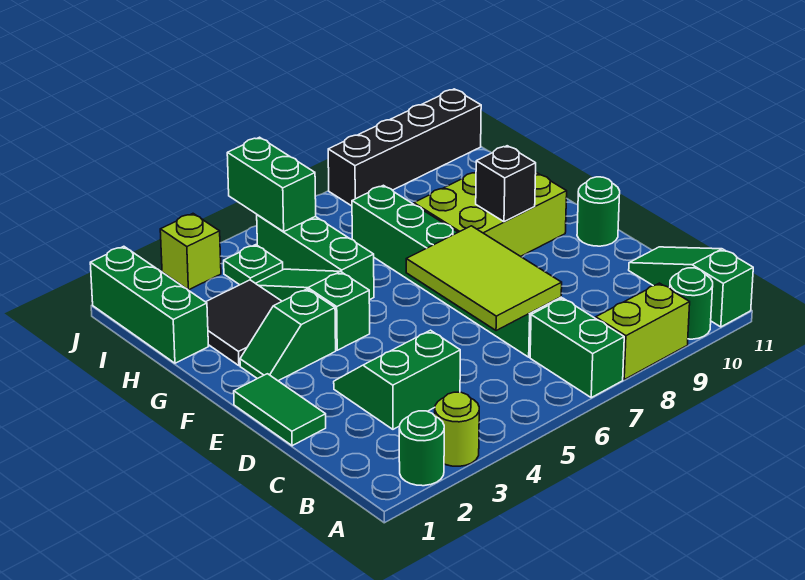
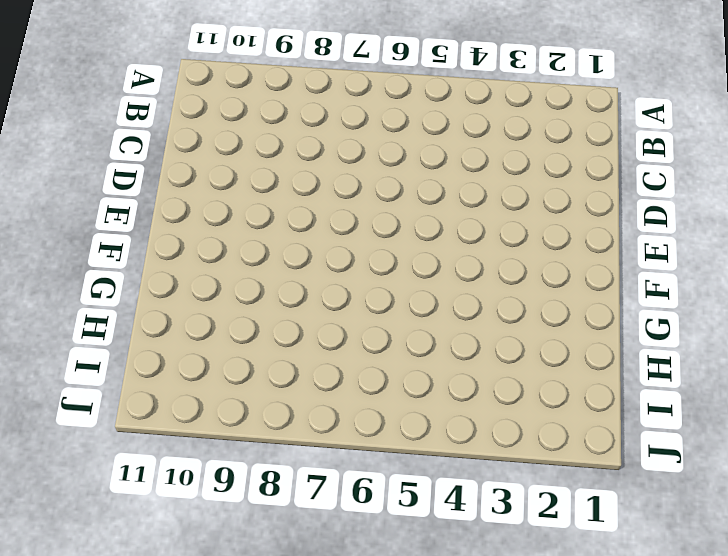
none -> green 1x1 round brick [399,411,444,486]
none -> lime 1x1 round brick [435,392,479,466]
none -> green 1x2 brick [530,298,624,398]

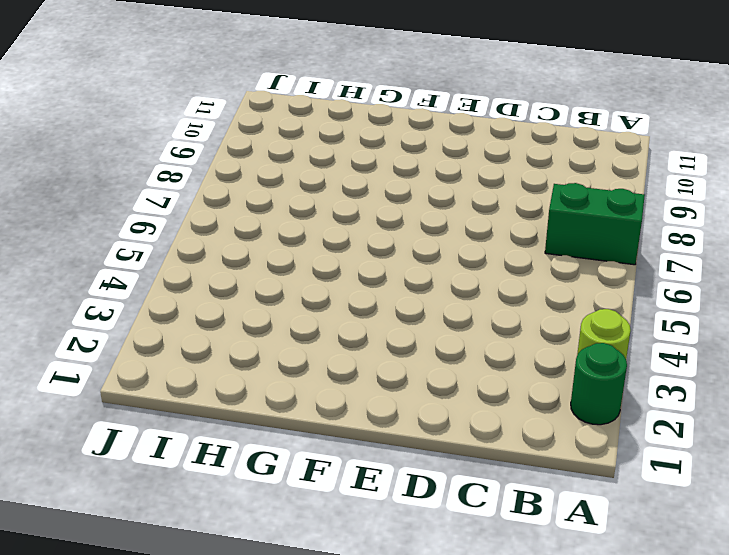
none -> lime 1x2 brick [596,283,690,380]
none -> green 1x1 round brick [670,268,713,339]
none -> green 1x3 slope [629,247,753,327]

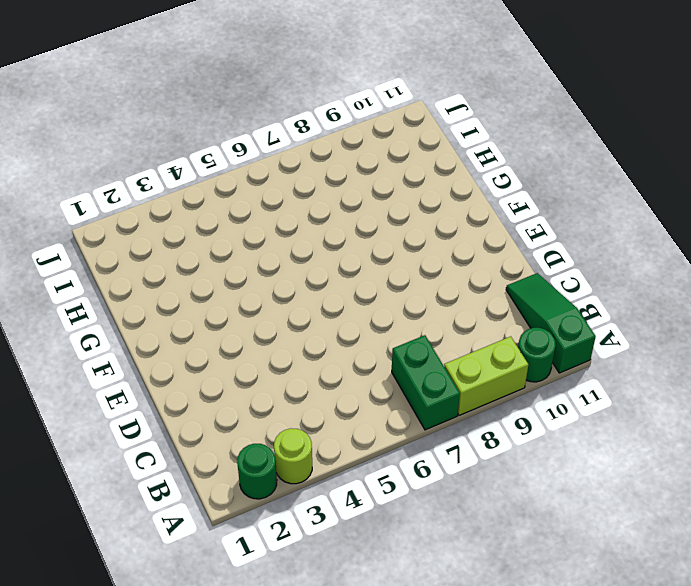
none -> green 2x2 slope [334,330,460,429]
none -> green 1x6 brick [352,185,561,357]
none -> green 1x2 tile [234,374,326,446]

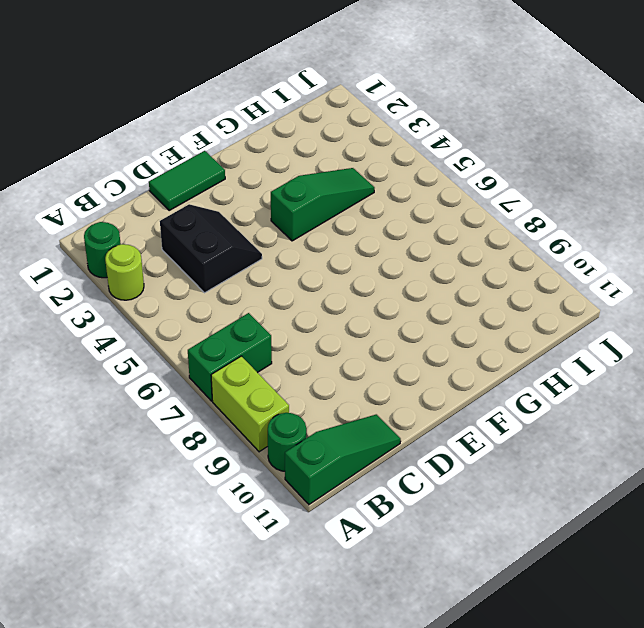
black 2x2 slope [160,204,262,293] -> green 2x2 slope [334,330,460,429]
none -> green 1x6 brick [352,185,561,357]
none -> green 1x1 round brick [577,177,620,246]
none -> green 1x2 slope [240,289,336,381]

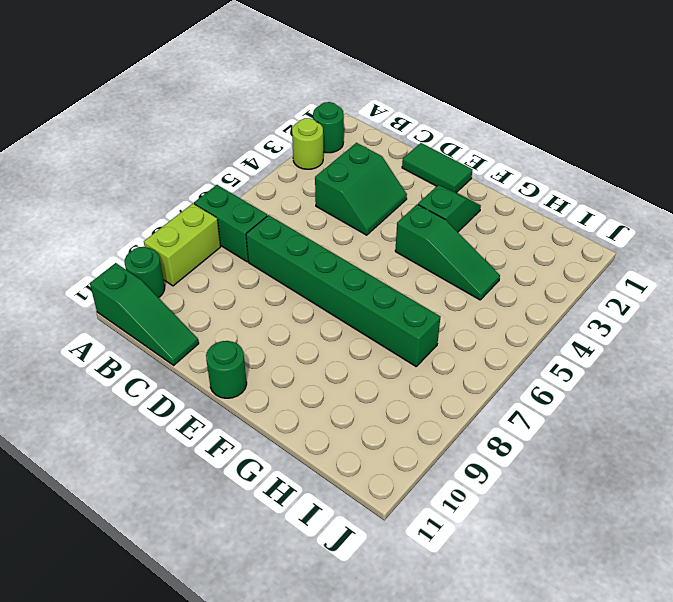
none -> lime 2x3 brick [414,172,567,256]
none -> black 2x2 tile [206,280,282,366]
none -> green 1x3 brick [257,215,374,300]

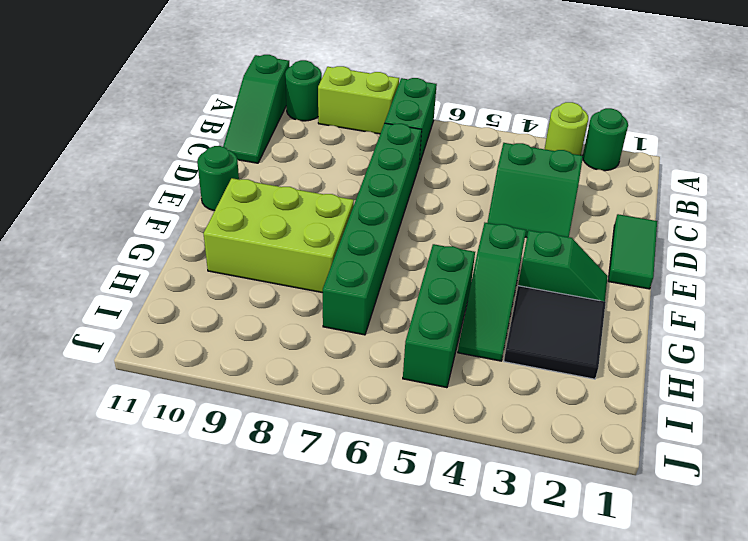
none -> green 1x3 brick [90,246,208,363]
none -> green 1x1 plate [224,245,283,285]
none -> lime 1x1 brick [160,214,221,290]

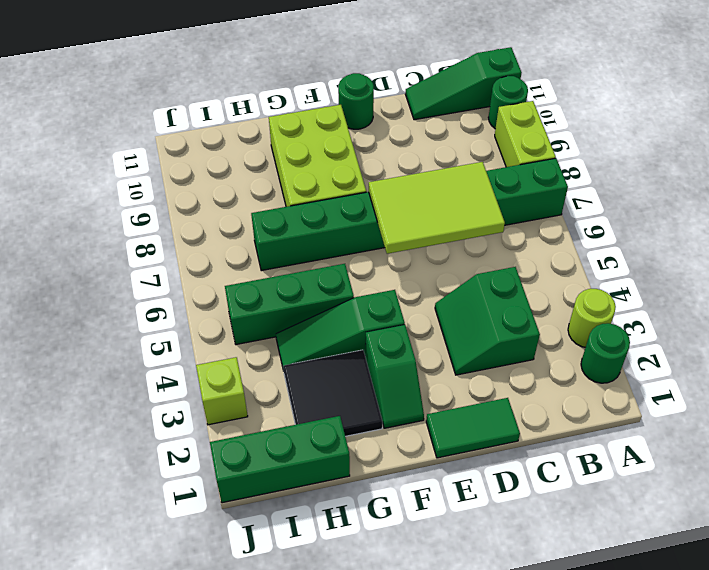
none -> green 1x1 plate [224,245,283,285]
none -> black 1x4 brick [328,89,481,206]
none -> black 1x1 brick [476,146,536,222]

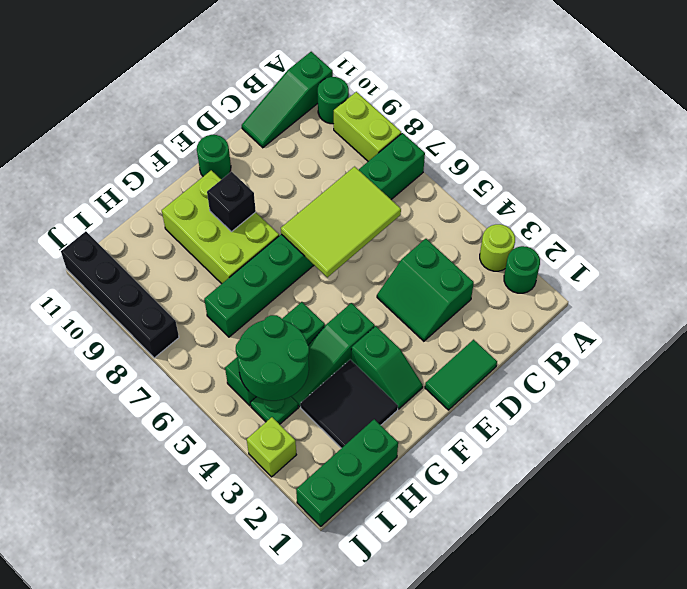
green 2x2 round brick [236,315,309,401] -> green 1x2 brick [227,137,316,232]

